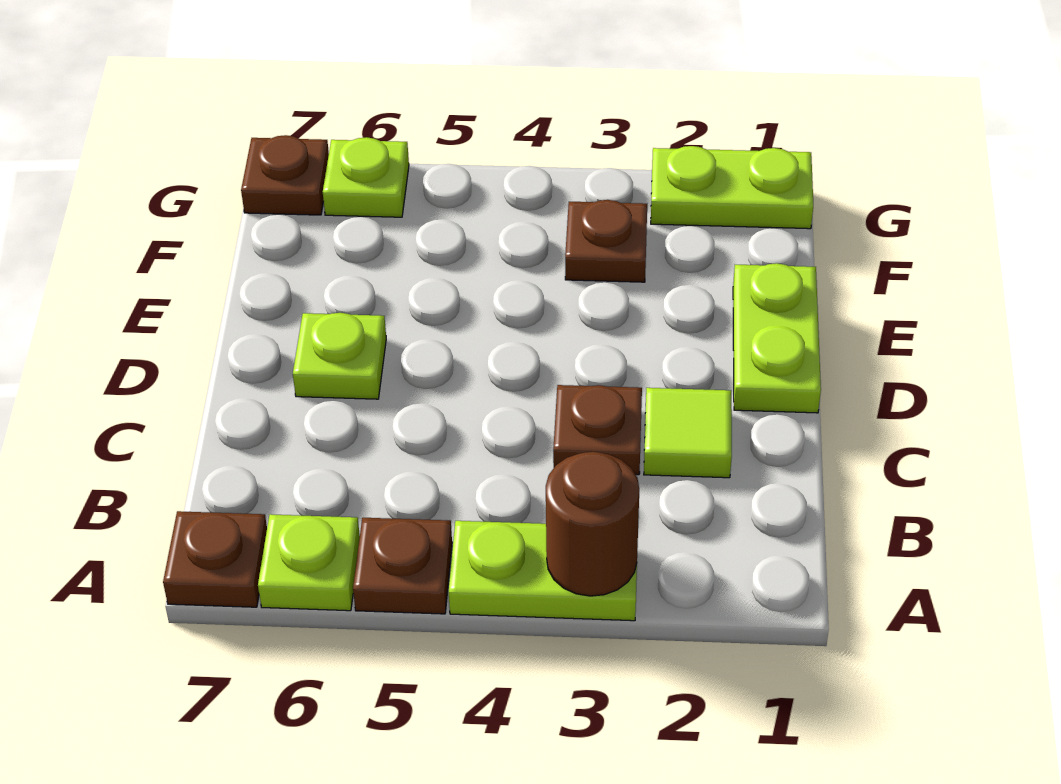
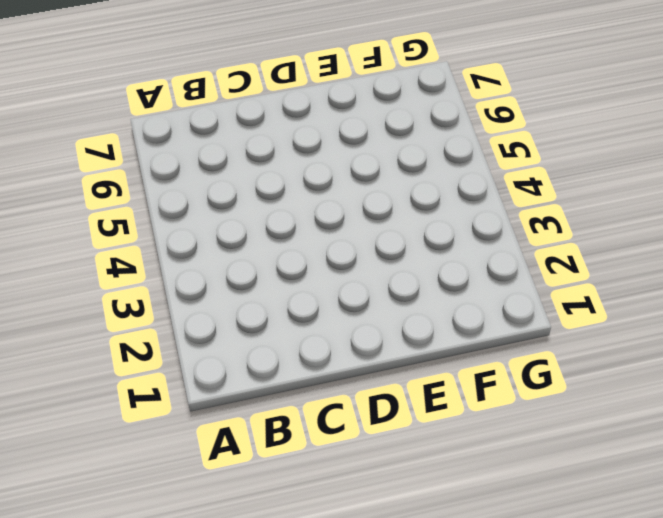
none -> lime 1x2 plate [449,521,637,621]
none -> brown 1x1 plate [353,518,452,614]
none -> lime 1x1 plate [258,514,360,611]

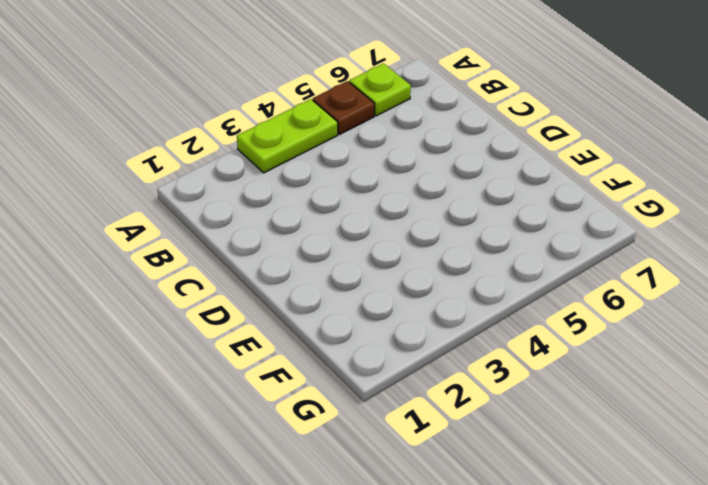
none -> brown 1x1 plate [163,511,267,607]
none -> lime 1x1 tile [644,388,732,478]
none -> brown 1x1 plate [553,385,642,475]

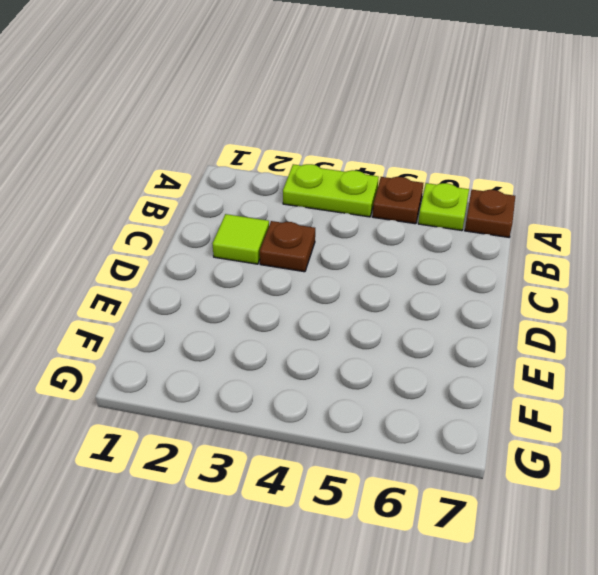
none -> lime 1x2 plate [733,263,821,413]
none -> lime 1x1 plate [293,313,386,399]
none -> brown 1x1 plate [565,200,647,282]

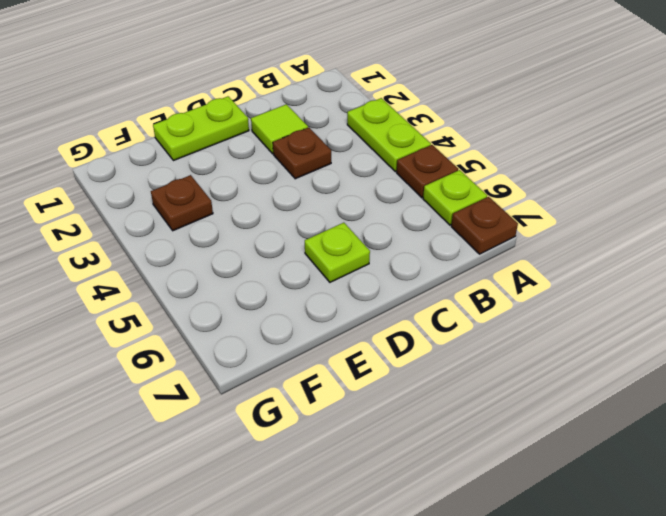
none -> lime 1x2 plate [651,146,813,229]
none -> lime 1x1 plate [323,137,409,217]
none -> brown 1x1 plate [241,135,329,215]

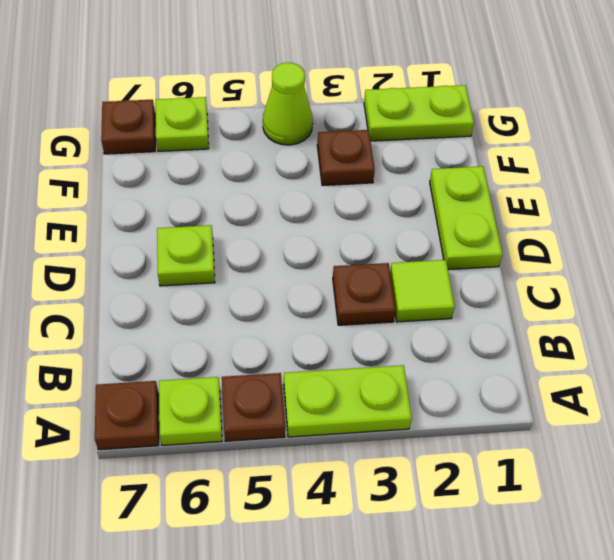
lime 1x1 cone [263,63,313,145] -> none
none -> brown 1x1 round brick [546,452,639,596]

